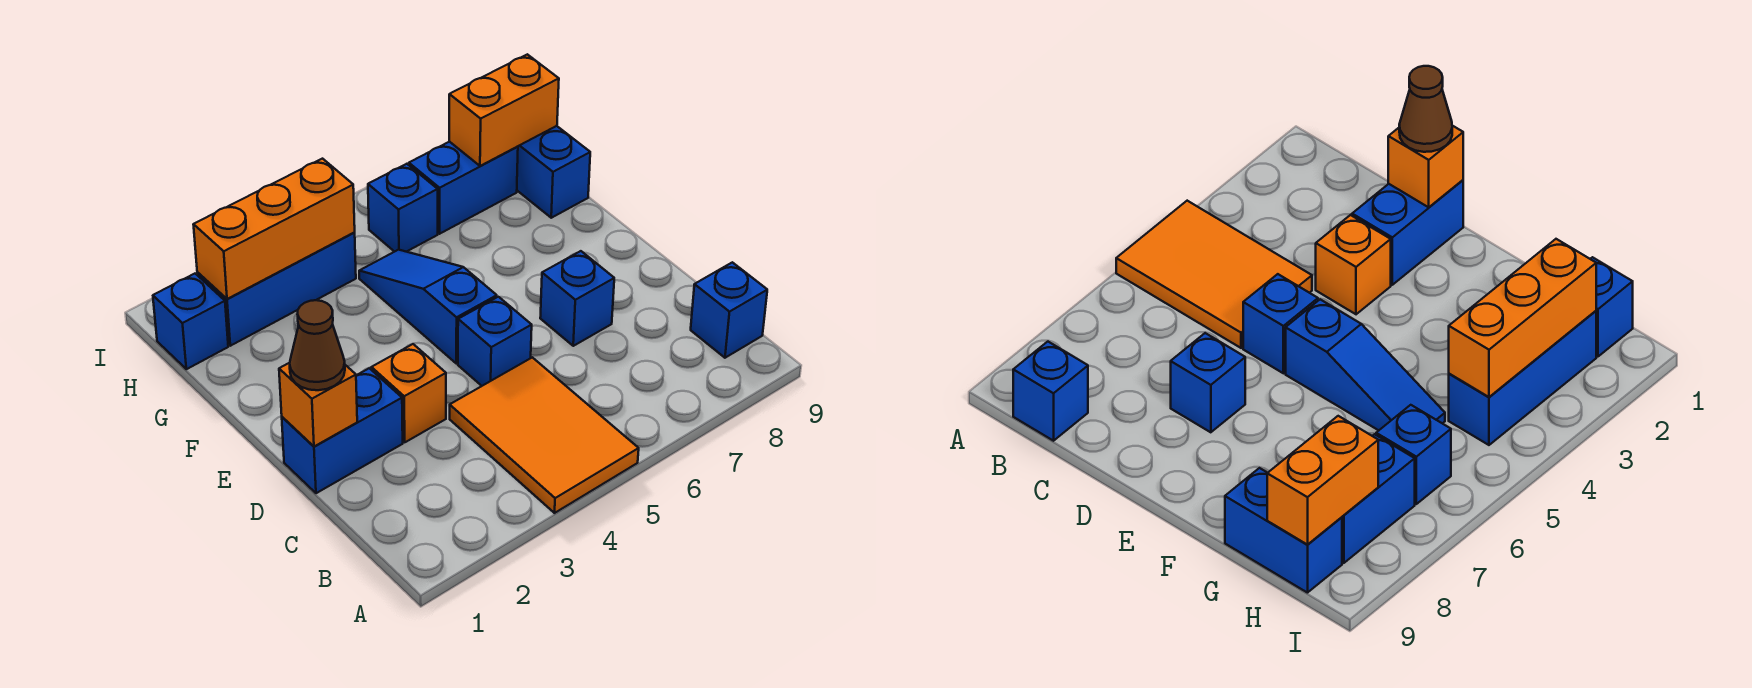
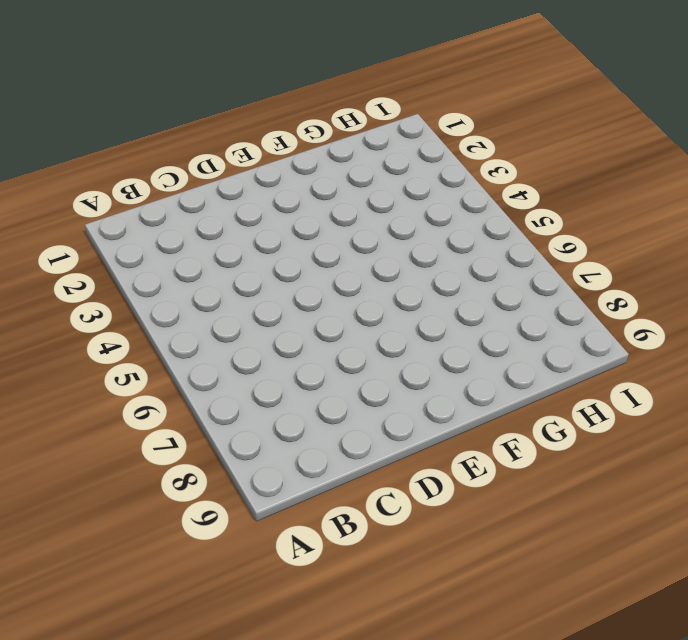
none -> orange 2x3 tile [450,357,639,513]
none -> blue 1x1 brick [691,262,767,358]
none -> blue 1x2 brick [282,368,403,493]

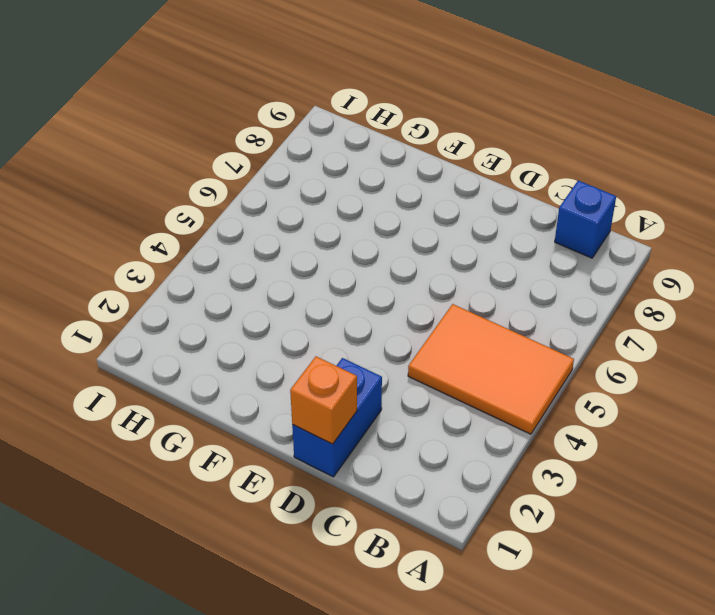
none -> orange 1x1 brick [371,344,446,442]
none -> blue 1x1 brick [458,297,532,386]
none -> blue 1x1 brick [540,251,614,346]

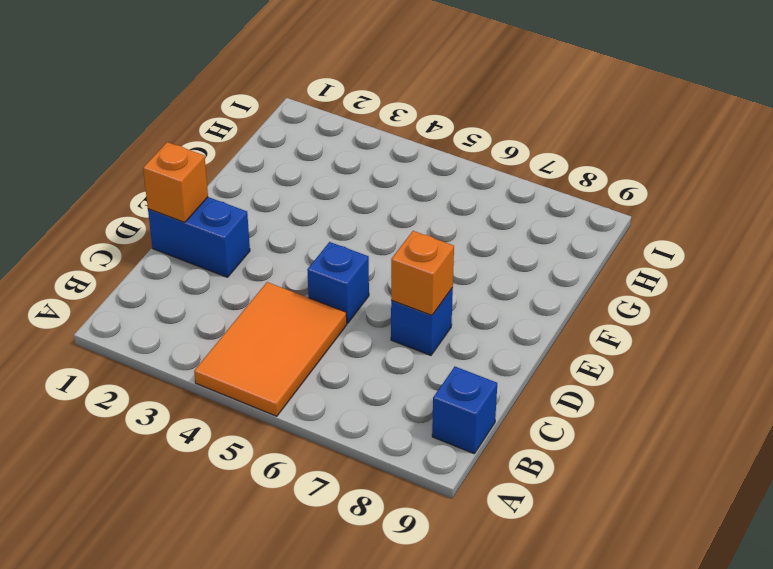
orange 1x1 brick [391,231,454,316] -> orange 1x1 brick moved to [371,344,446,442]
none -> blue 1x3 slope [359,250,497,363]
none -> blue 1x2 brick [517,126,590,218]
none -> blue 1x1 brick [153,274,228,369]

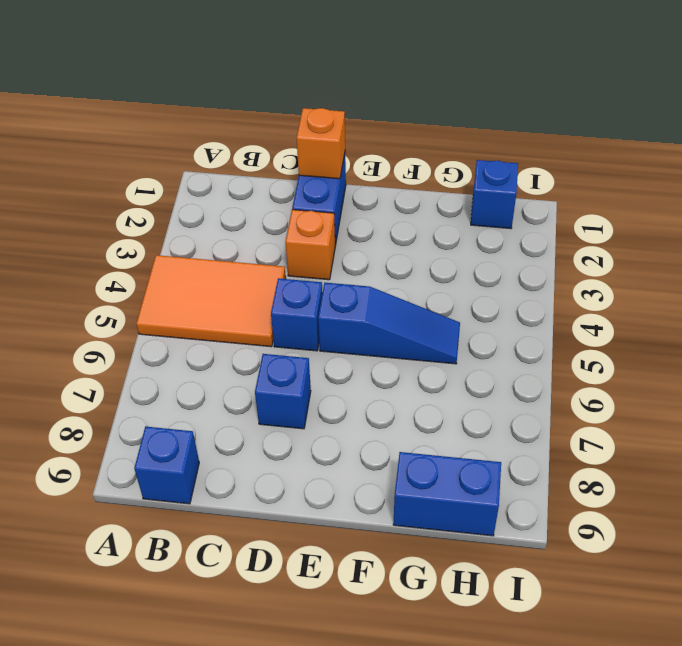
none -> blue 1x3 brick [197,232,356,346]
none -> blue 1x1 brick [368,164,438,252]
none -> blue 1x2 brick [409,142,518,234]

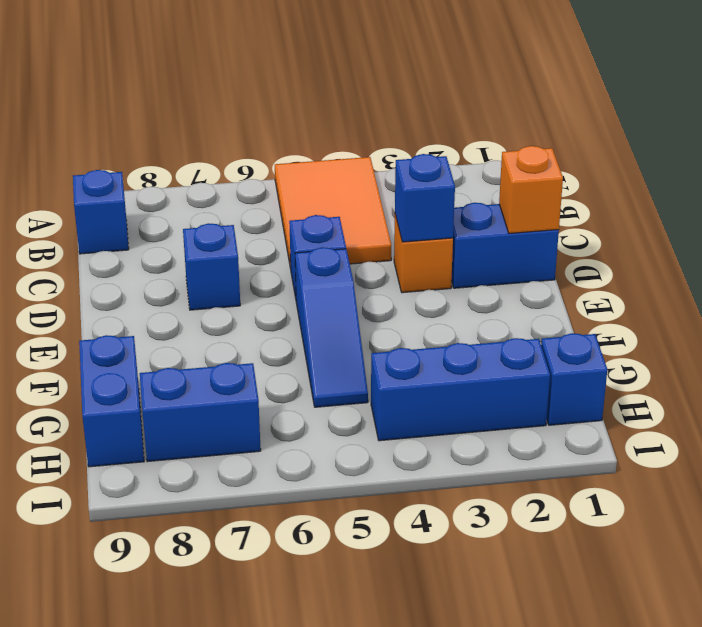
blue 1x1 brick [395,154,455,242] -> blue 1x1 brick moved to [368,164,438,252]
none -> orange 1x3 brick [193,159,355,299]
none -> orange 1x2 brick [449,54,559,166]
none -> brown 1x1 cone [290,300,345,390]

